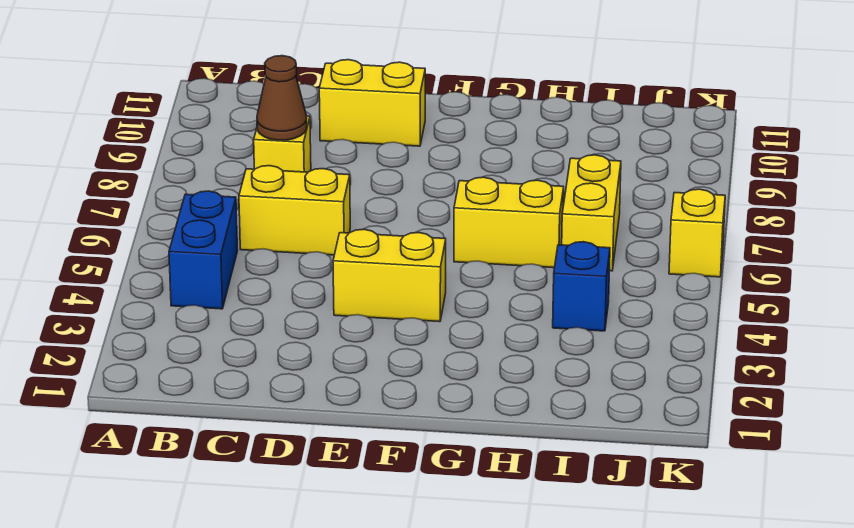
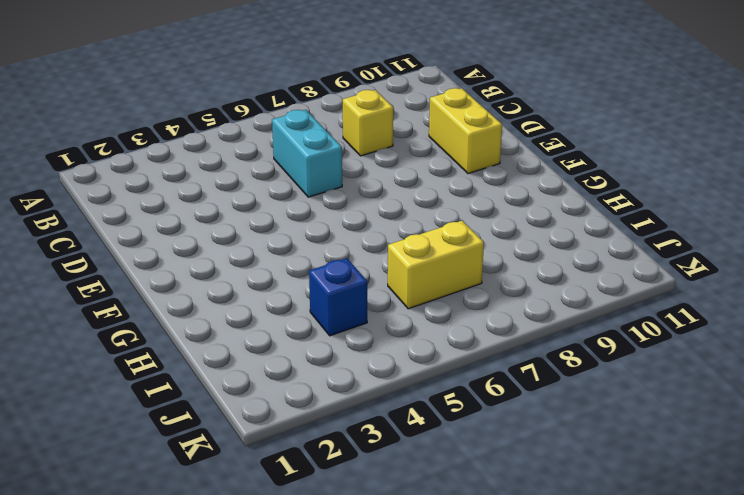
cyan 1x2 brick [272,110,342,197] -> yellow 1x2 brick [239,166,350,255]
none -> blue 1x2 brick [169,191,238,309]
none -> yellow 1x2 brick [333,229,446,322]

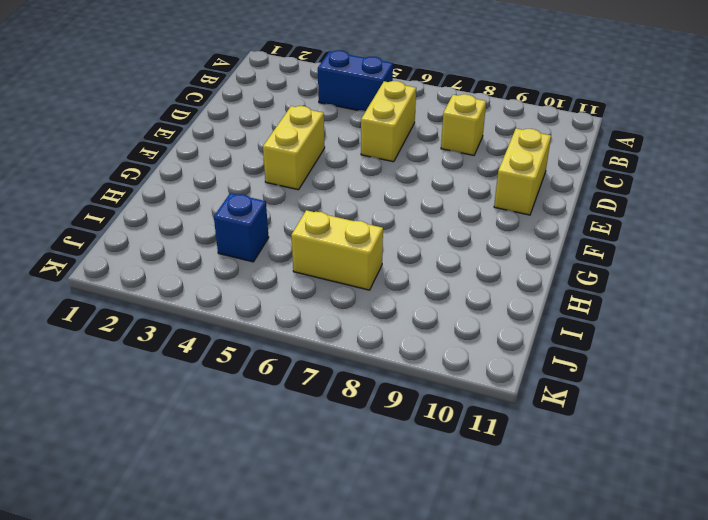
none -> yellow 1x2 brick [454,177,564,268]
none -> yellow 1x1 brick [669,189,725,277]

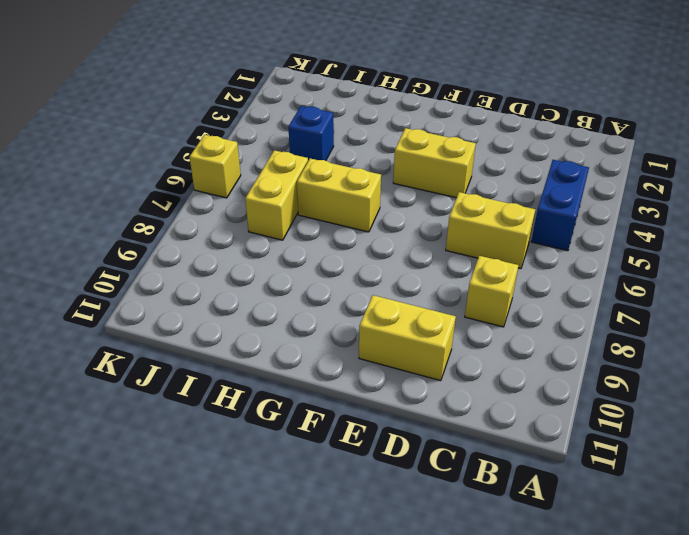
none -> brown 1x1 cone [257,56,307,140]

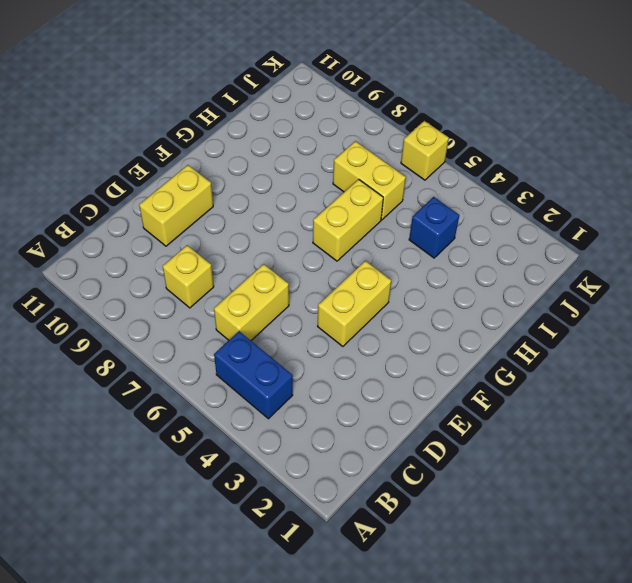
none -> brown 1x1 cone [257,56,307,140]

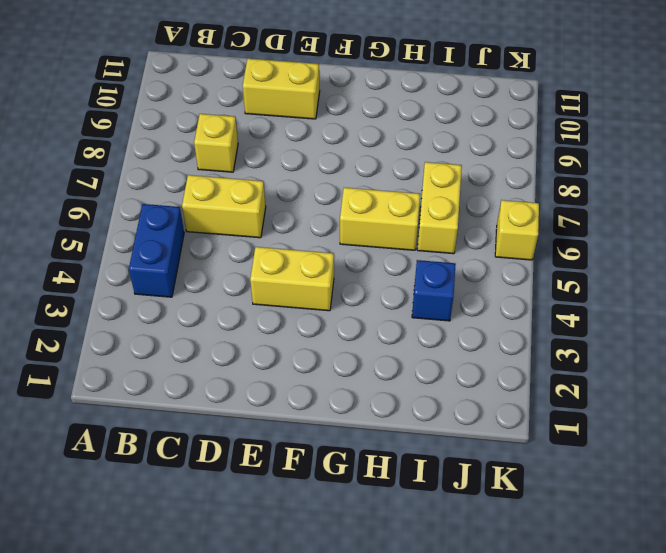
none -> brown 1x1 cone [257,56,307,140]

